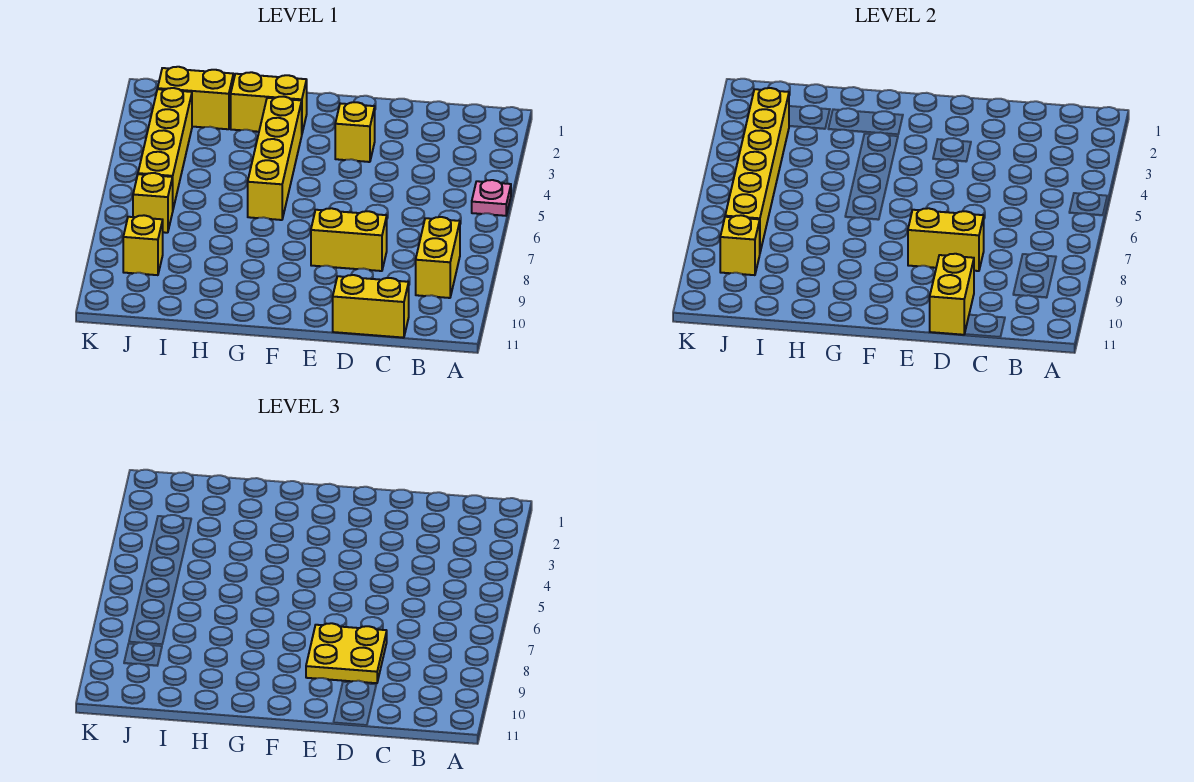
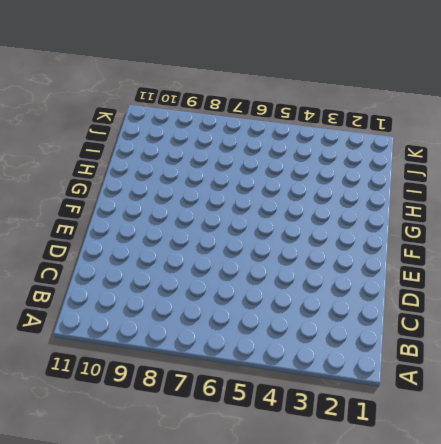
none -> pink 1x1 plate [472,180,511,216]
none -> yellow 1x2 brick [416,217,460,298]
none -> yellow 1x2 brick [333,275,409,338]

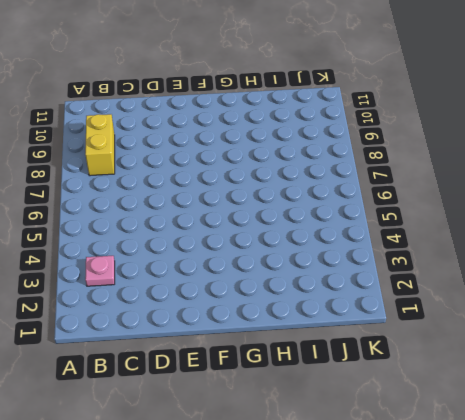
pink 1x1 plate [85,256,115,286] -> pink 1x1 plate moved to [472,180,511,216]
none -> yellow 1x2 brick [333,275,409,338]
none -> yellow 1x2 brick [311,208,387,271]
none -> yellow 1x1 brick [335,102,375,162]

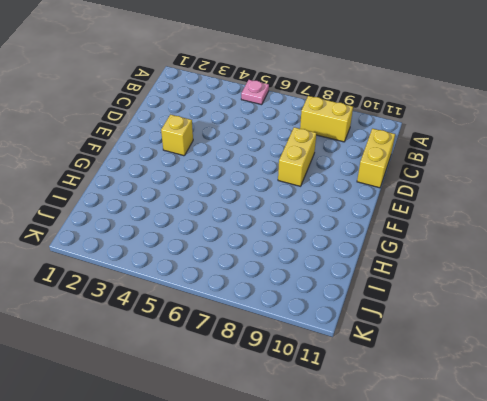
none -> yellow 1x2 brick [231,72,307,133]
none -> yellow 1x4 brick [248,97,302,220]
none -> yellow 1x2 brick [158,67,234,129]

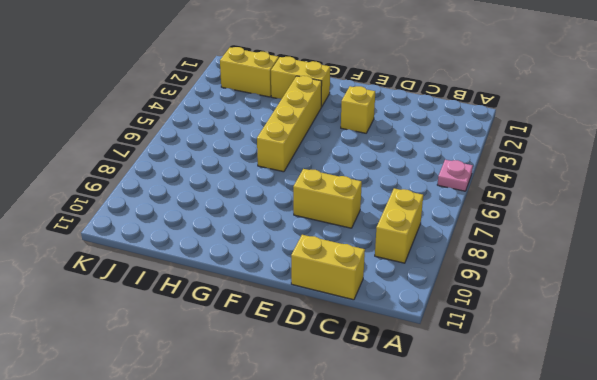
none -> yellow 1x4 brick [138,88,192,208]
none -> yellow 1x1 brick [133,173,173,233]
none -> yellow 1x1 brick [123,215,163,275]

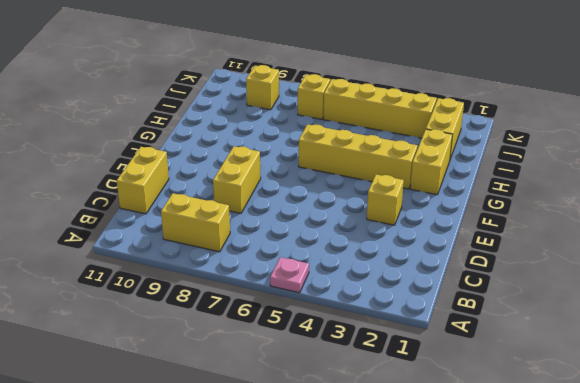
none -> yellow 1x2 brick [908,208,984,271]
none -> yellow 1x2 brick [930,254,974,335]
none -> yellow 1x6 brick [725,88,789,252]

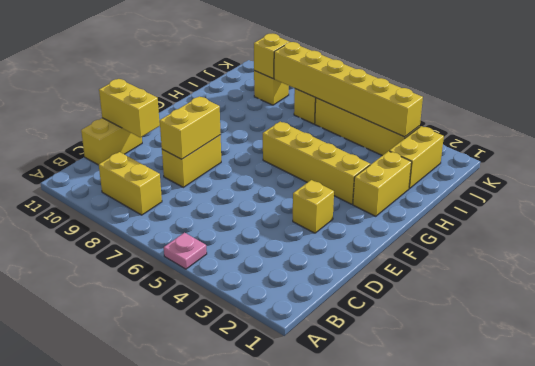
none -> yellow 2x2 plate [306,623,387,683]

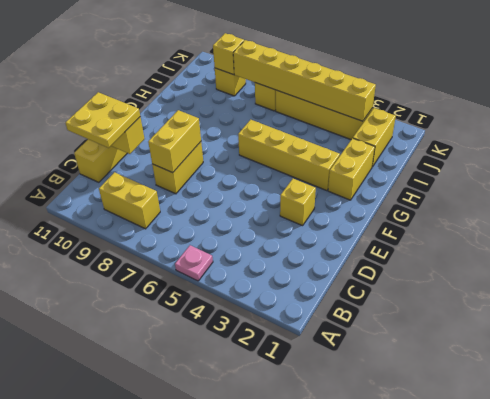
yellow 2x2 plate [66,92,140,148] -> yellow 2x2 plate moved to [306,623,387,683]

